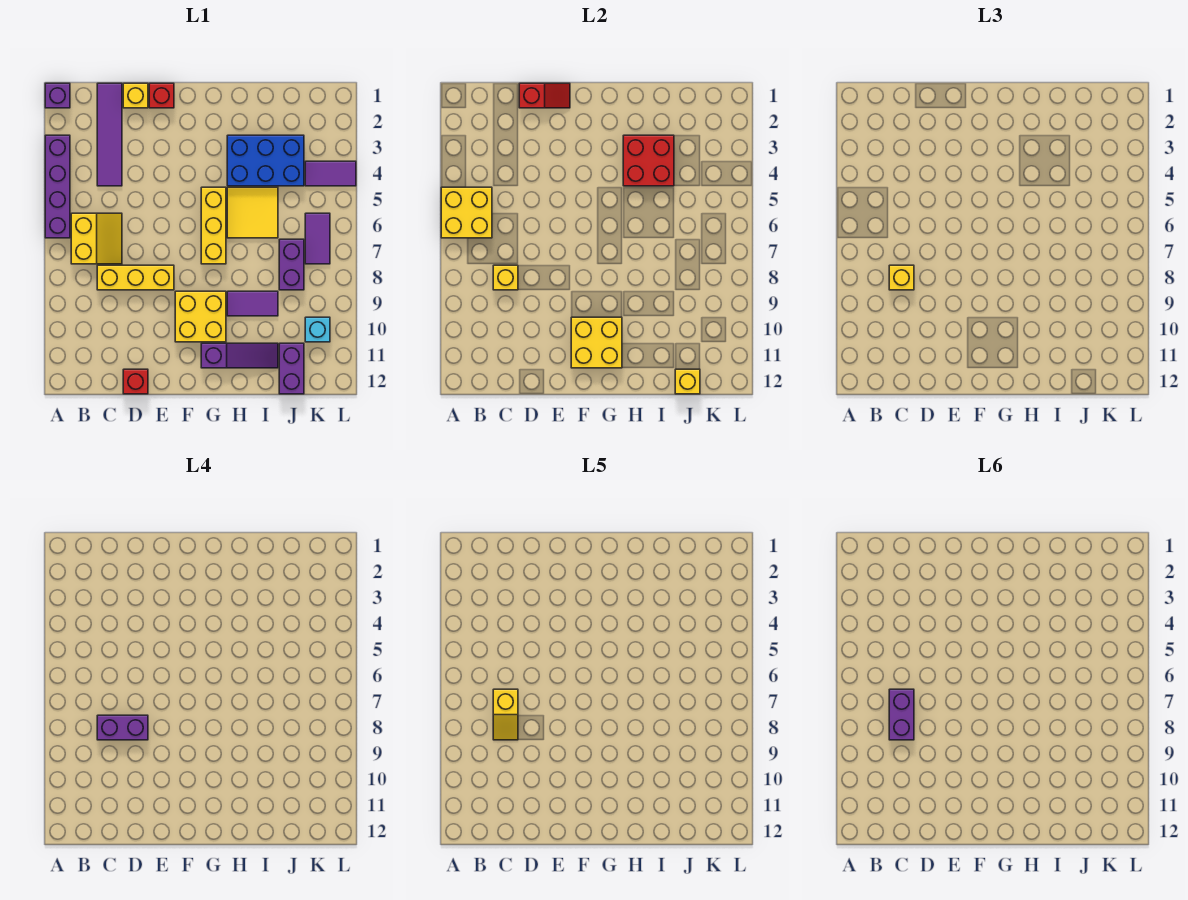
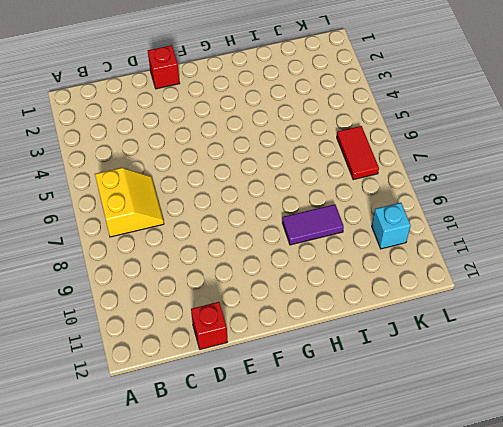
red 1x2 tile [337,126,379,180] -> purple 1x2 tile [305,213,330,264]
none -> purple 1x1 brick [45,83,70,108]
none -> purple 1x4 brick [45,135,70,238]
none -> purple 1x4 tile [97,83,122,186]

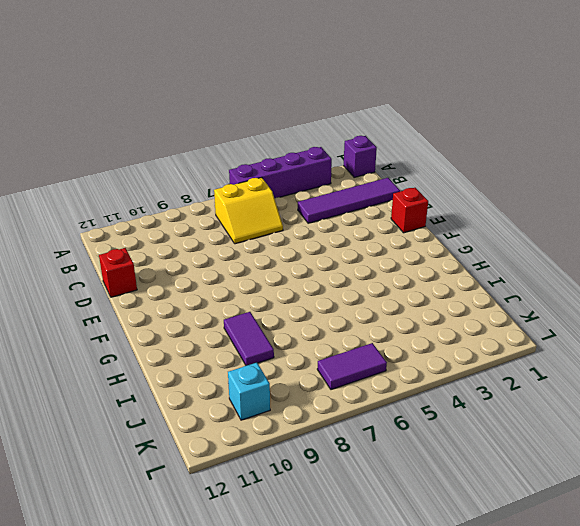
none -> yellow 1x3 brick [97,265,174,290]
none -> yellow 1x1 brick [123,83,148,108]
none -> yellow 2x2 brick [175,291,226,342]

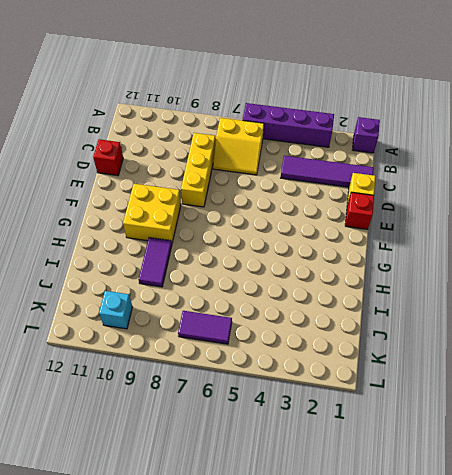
none -> yellow 1x3 brick [201,187,226,264]
none -> purple 1x3 slope [201,343,278,368]
none -> blue 2x3 brick [227,135,304,186]

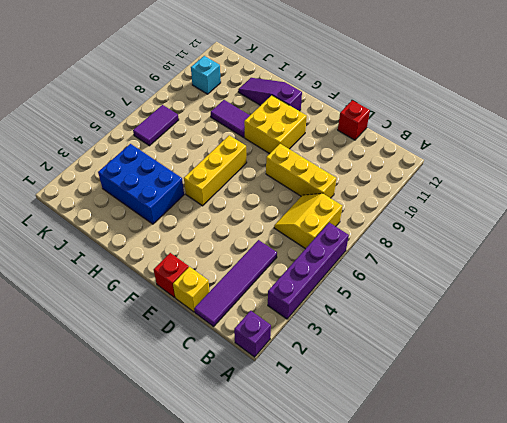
none -> yellow 2x2 tile [227,187,278,238]
none -> purple 1x2 brick [279,239,304,290]
none -> purple 1x2 brick [279,343,304,394]

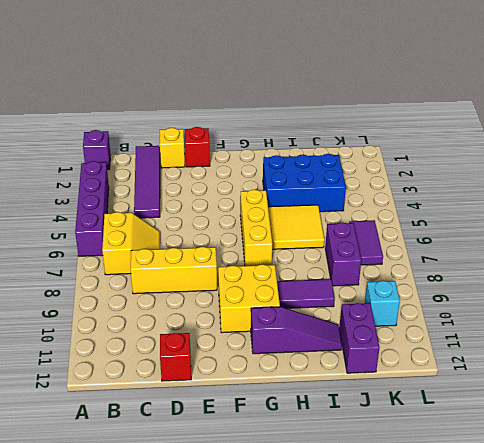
none -> purple 1x2 tile [305,161,356,186]
none -> yellow 2x2 brick [441,187,492,238]
none -> yellow 1x1 brick [493,265,518,290]

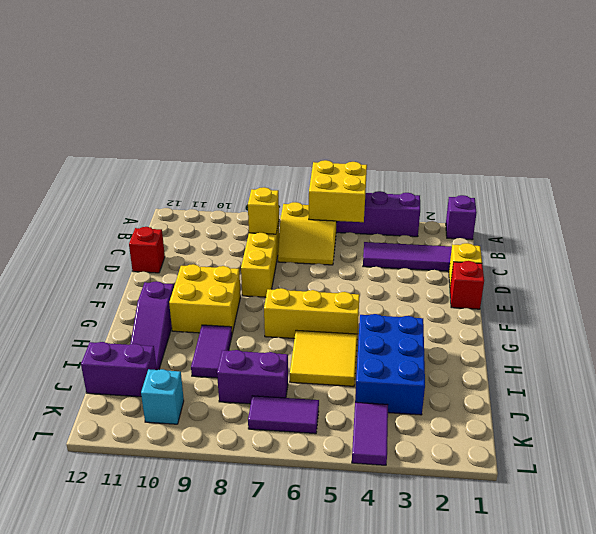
none -> red 1x2 slope [519,83,570,108]
none -> yellow 2x2 brick [571,317,622,368]
none -> red 2x2 brick [623,135,674,186]

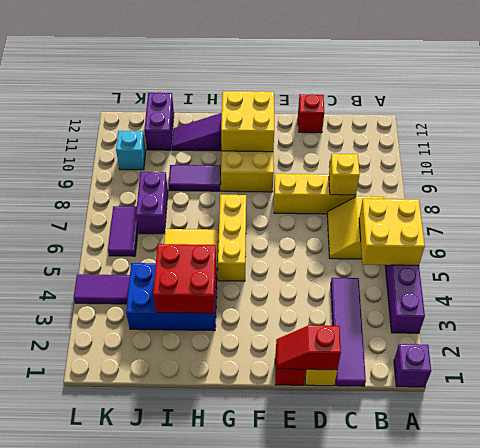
none -> yellow 1x1 brick [675,369,700,394]
none -> yellow 1x1 brick [889,265,914,290]
none -> purple 1x2 brick [97,715,148,740]

